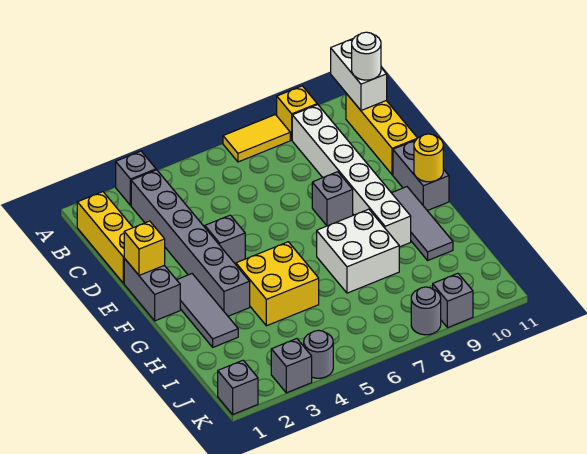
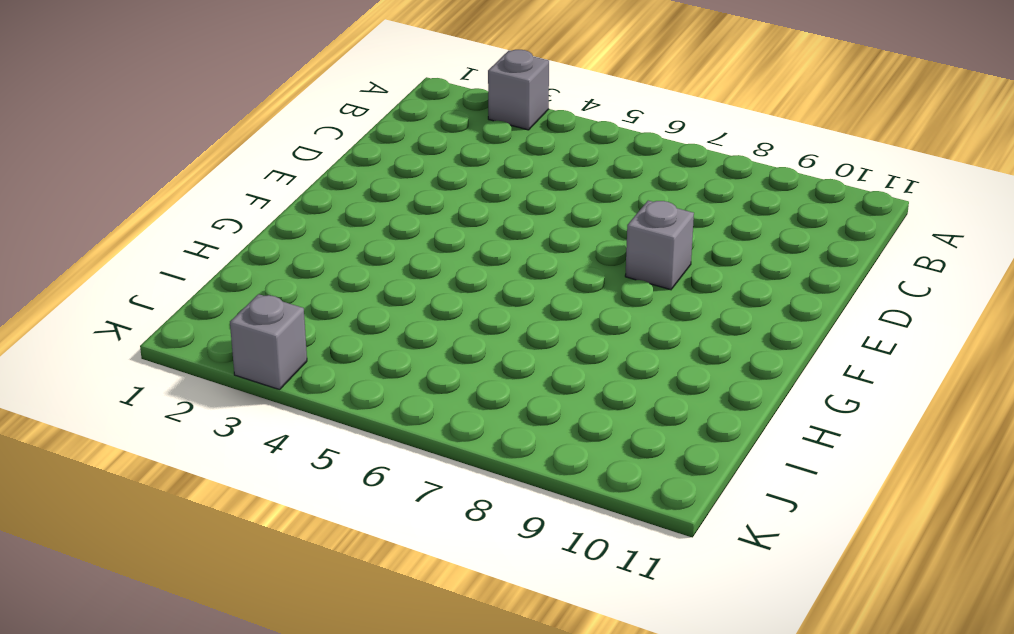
none -> yellow 1x2 tile [223,115,290,162]
none -> yellow 1x1 brick [277,86,317,140]
none -> yellow 1x3 brick [77,192,133,283]

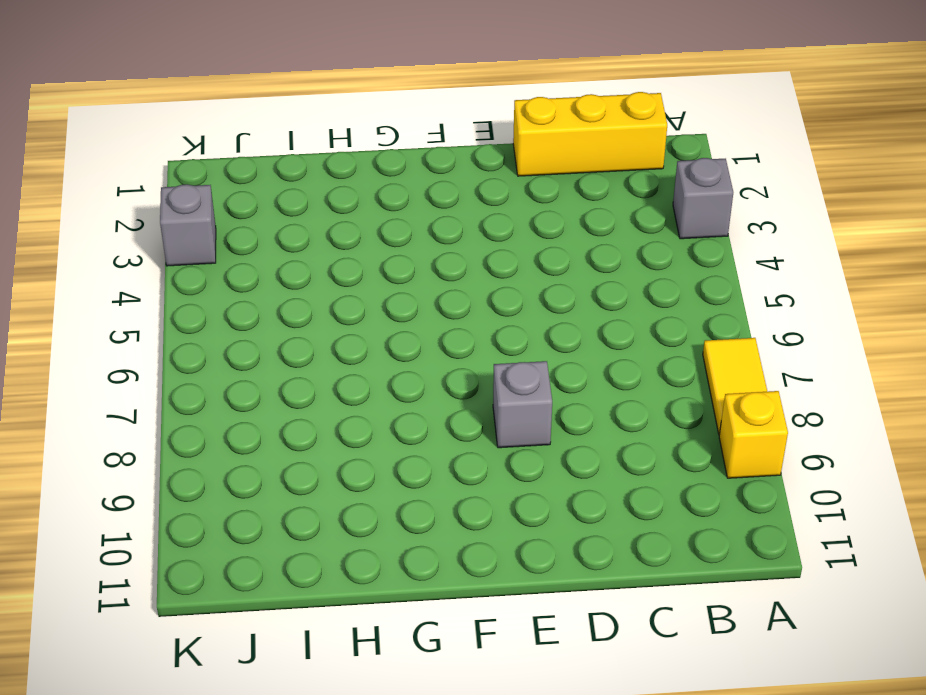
none -> grey 1x6 brick [131,170,250,316]
none -> white 1x6 brick [292,105,411,247]
none -> yellow 1x3 brick [346,93,417,175]

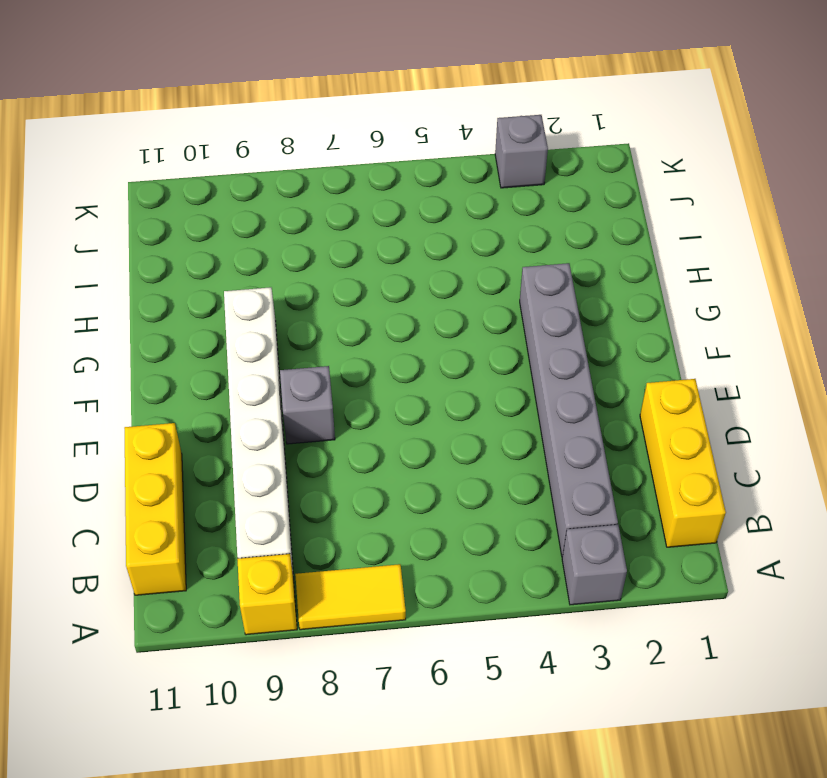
none -> grey 1x2 brick [124,258,180,321]
none -> grey 1x1 brick [205,215,245,263]
none -> grey 1x2 brick [393,140,449,211]

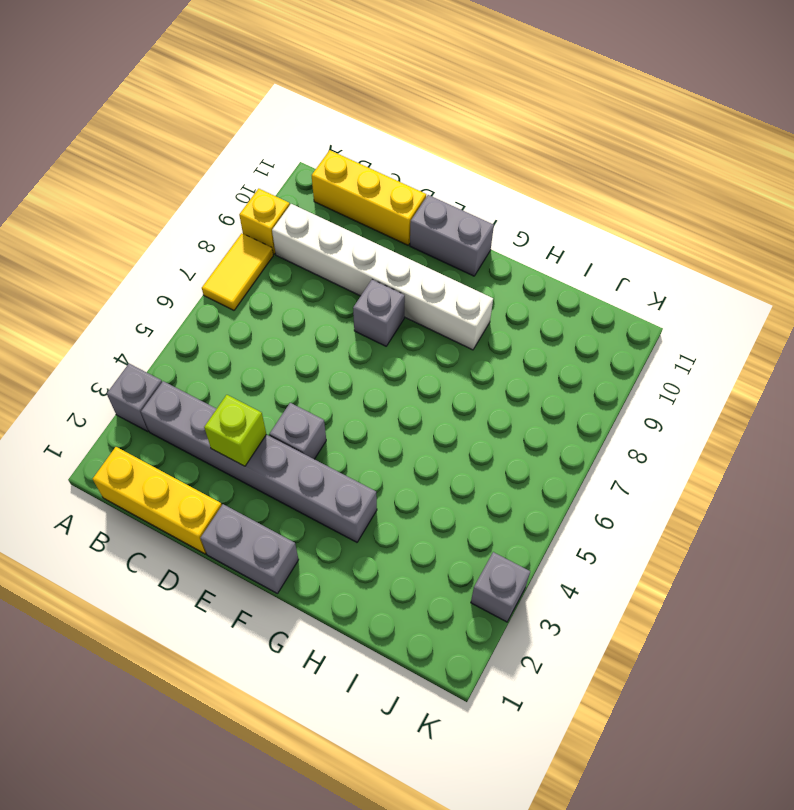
lime 1x1 brick [204,395,266,466] -> none
none -> grey 1x3 tile [177,274,238,347]
none -> grey 1x3 tile [392,187,453,260]
none -> yellow 2x2 brick [236,242,319,326]

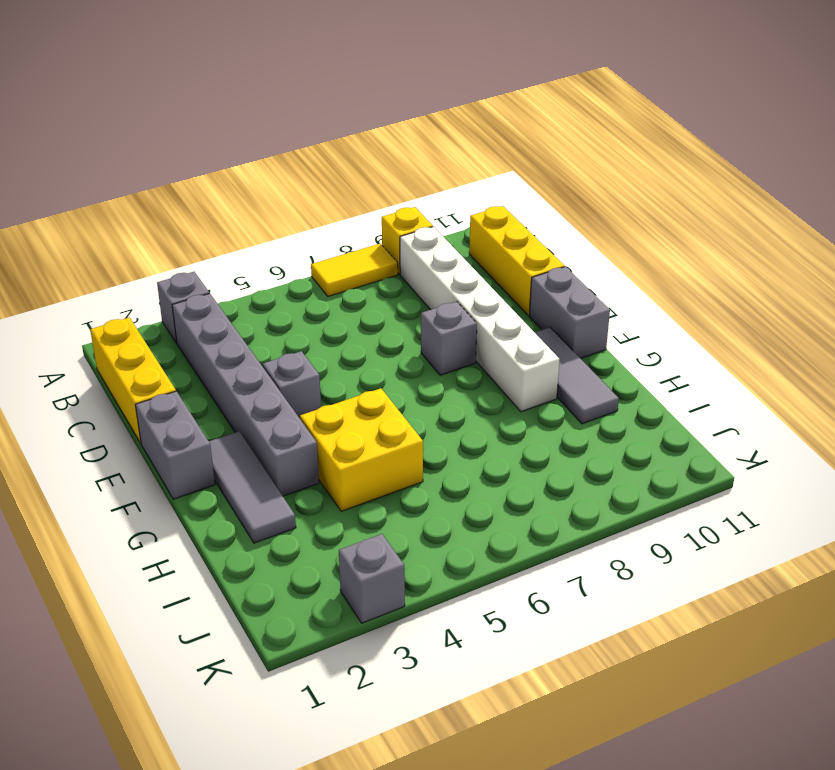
none -> white 2x2 brick [317,209,399,293]
none -> grey 1x1 brick [218,360,258,414]
none -> grey 1x1 round brick [304,330,333,378]

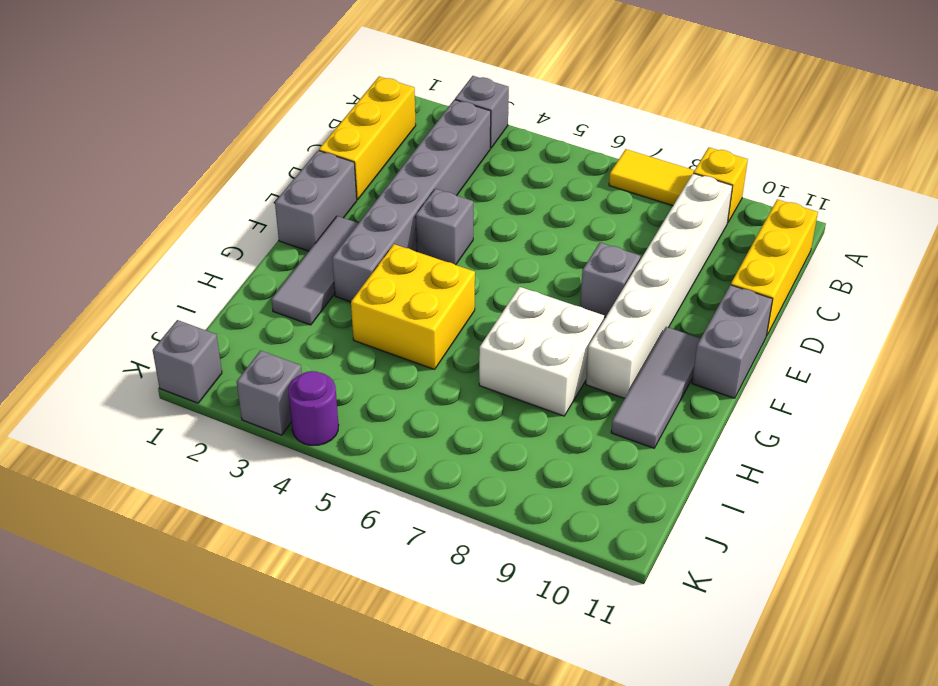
purple 1x1 round brick [288,371,339,445] -> grey 1x1 round brick [304,330,333,378]
none -> grey 1x1 round brick [411,287,441,335]
none -> grey 1x1 brick [433,273,473,328]
none -> white 1x2 brick [331,39,387,110]

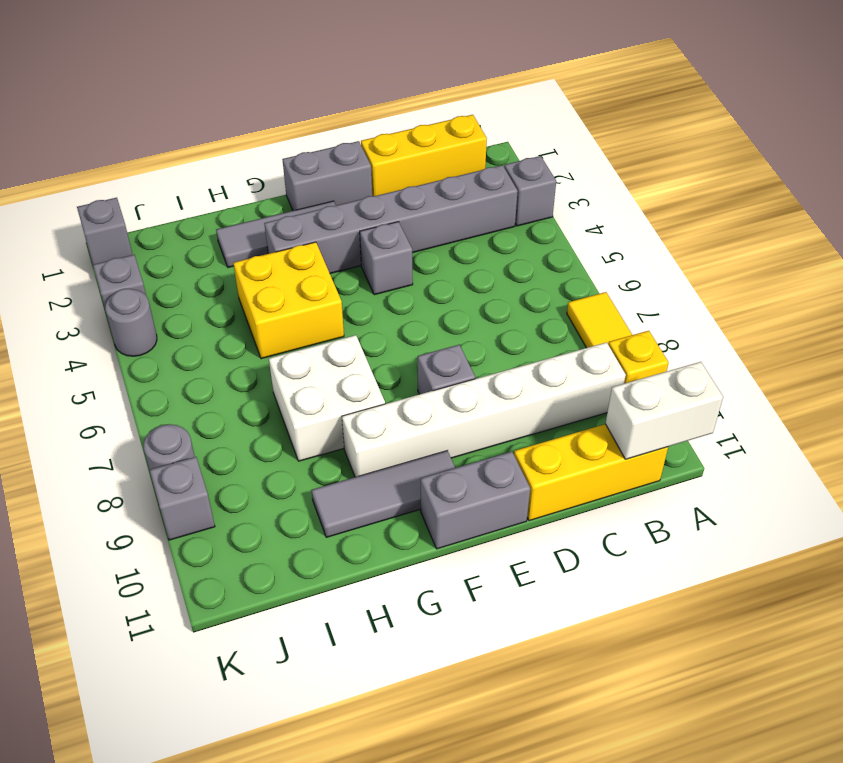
none -> yellow 1x1 brick [124,221,165,275]
none -> yellow 1x1 round brick [414,134,443,182]
none -> white 1x1 round brick [352,32,381,80]

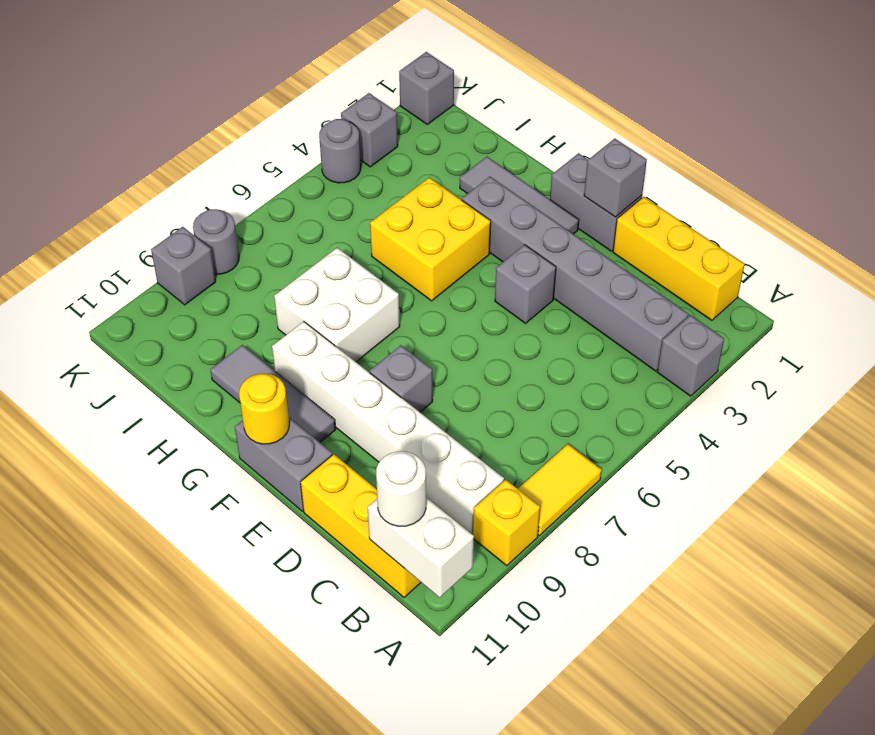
grey 1x1 brick [584,139,647,217] -> yellow 1x1 brick [124,221,165,275]

